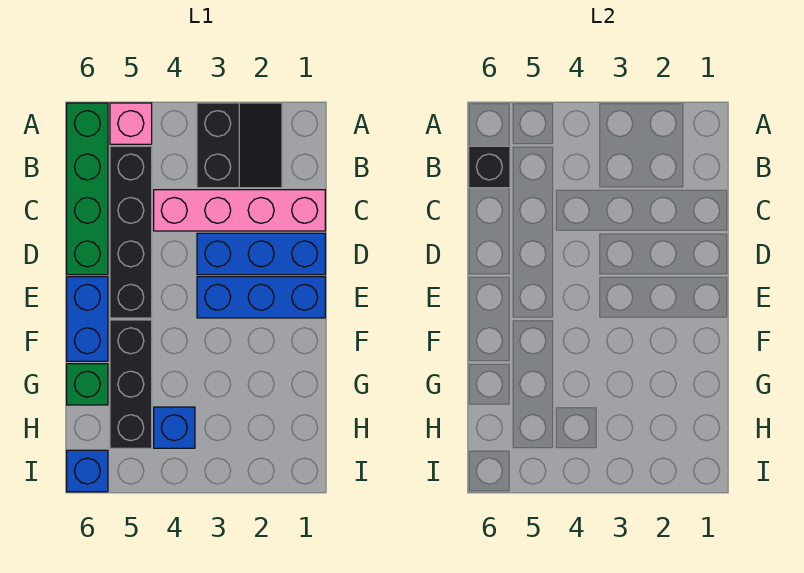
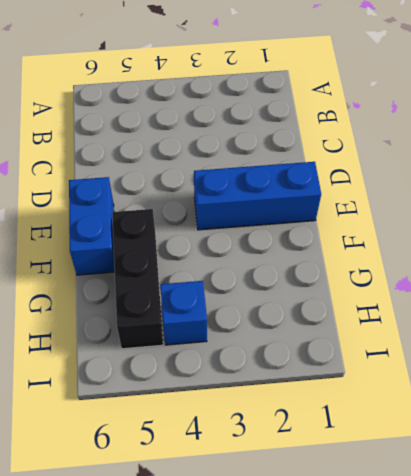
none -> black 2x2 slope [197,103,282,188]
none -> pink 1x1 brick [110,103,152,144]
none -> green 1x4 brick [67,103,108,275]

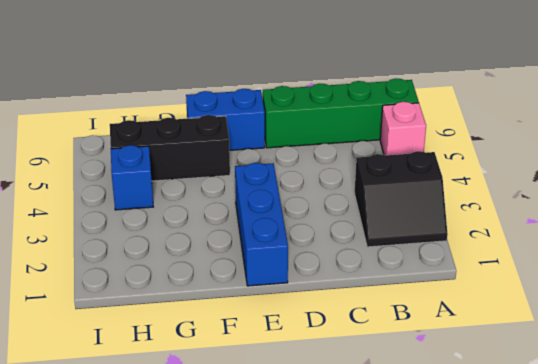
none -> black 1x4 brick [110,146,152,318]
none -> pink 1x4 brick [154,190,325,231]
none -> blue 1x3 brick [197,233,325,275]

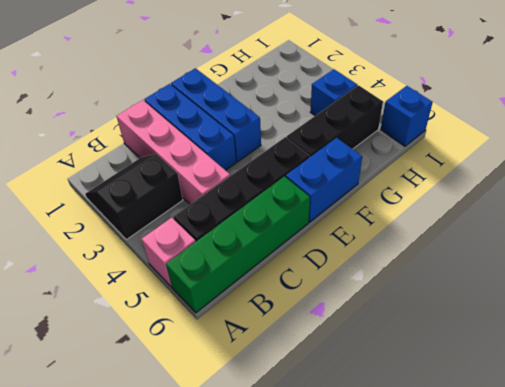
none -> green 1x1 brick [67,364,108,405]
none -> black 1x1 brick [469,146,510,188]

